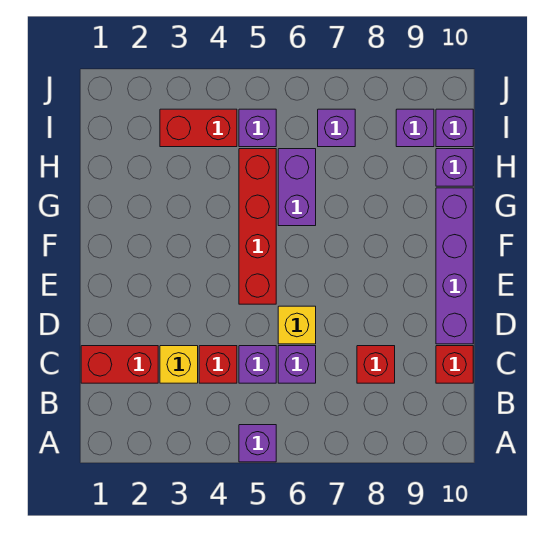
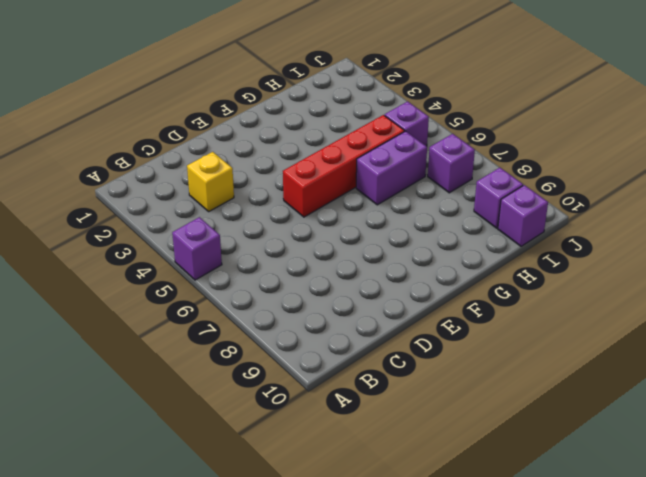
none -> red 1x2 brick [81,346,158,383]
none -> red 1x1 brick [199,346,237,383]
none -> purple 1x1 brick [239,346,276,383]

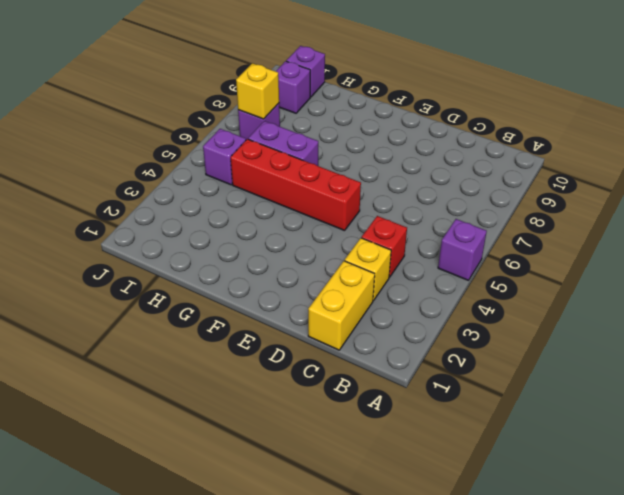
yellow 1x2 brick [308,261,375,350] -> red 1x2 brick [81,346,158,383]
yellow 1x1 brick [236,63,279,119] -> yellow 1x1 brick moved to [278,306,316,344]
none -> purple 1x1 brick [239,346,276,383]
none -> purple 1x1 brick [278,346,316,383]
none -> red 1x1 brick [357,346,395,383]

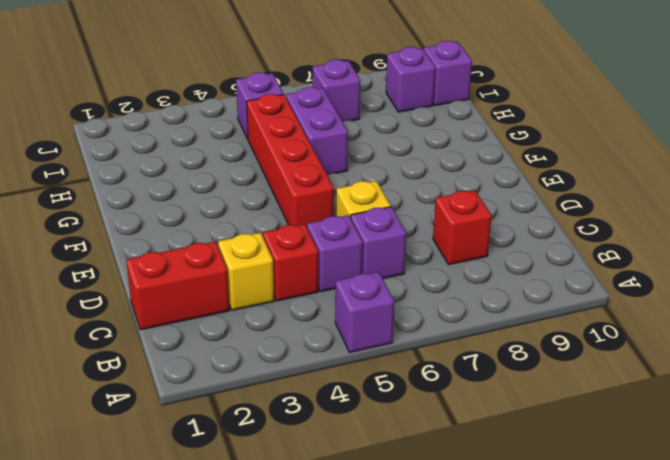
none -> red 1x1 brick [436,346,473,383]
none -> purple 1x4 brick [436,188,473,344]
none -> purple 1x1 brick [436,149,473,186]

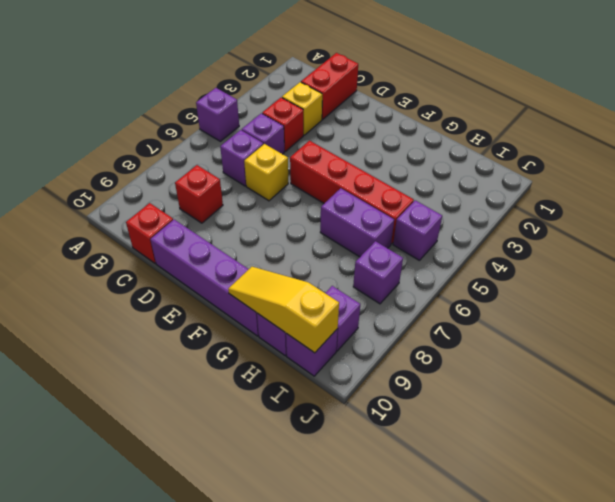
yellow 1x3 slope [228,267,339,353] -> none
none -> red 1x2 brick [160,109,237,147]

